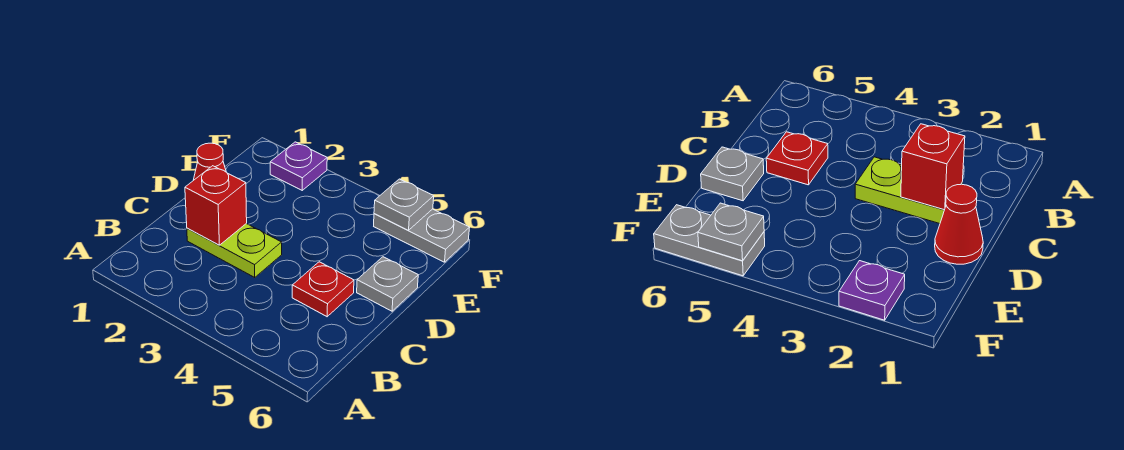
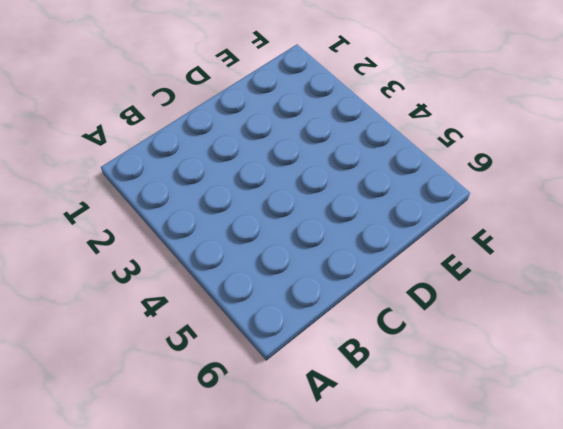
none -> lime 1x2 plate [187,224,282,277]
none -> red 1x1 plate [292,262,354,317]

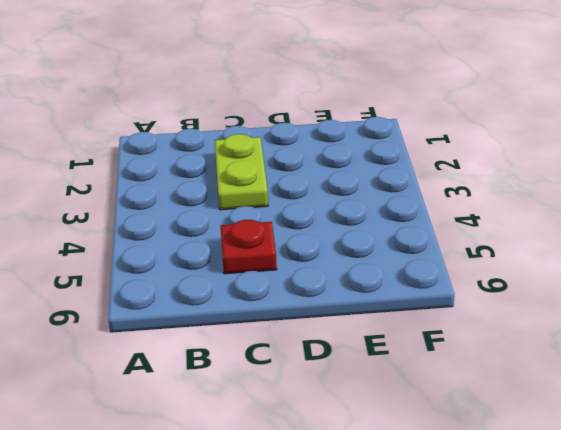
none -> red 1x1 cone [194,143,226,180]
none -> grey 1x1 plate [357,257,418,311]

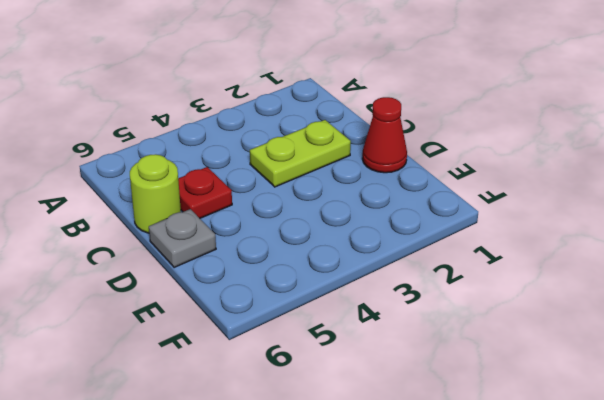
lime 1x1 round brick [130,154,181,233] -> none
none -> purple 1x1 plate [270,142,327,190]
none -> grey 1x2 plate [374,209,470,262]

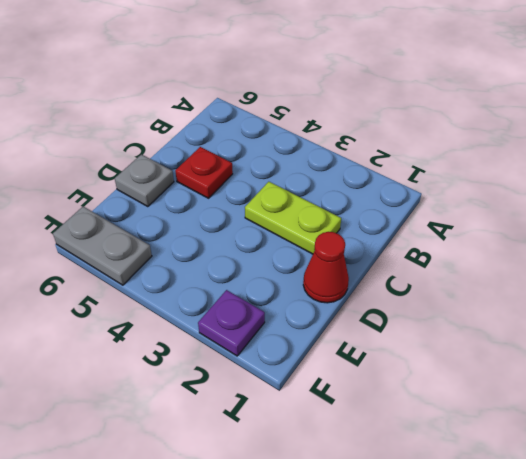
none -> red 1x1 brick [185,166,247,245]
none -> grey 1x1 plate [374,179,434,230]

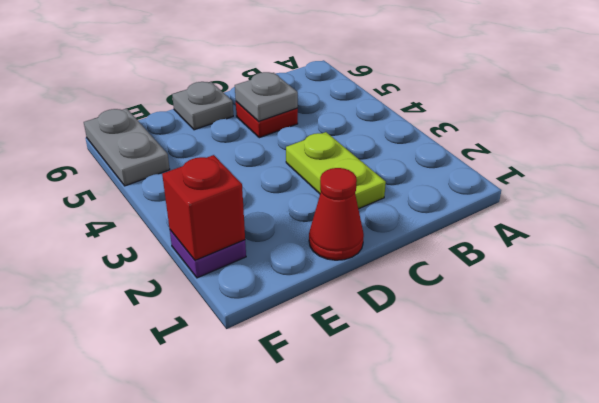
grey 1x1 plate [235,72,298,122] -> grey 1x1 plate moved to [374,179,434,230]
red 1x1 brick [162,155,245,260] -> red 1x1 brick moved to [185,166,247,245]

